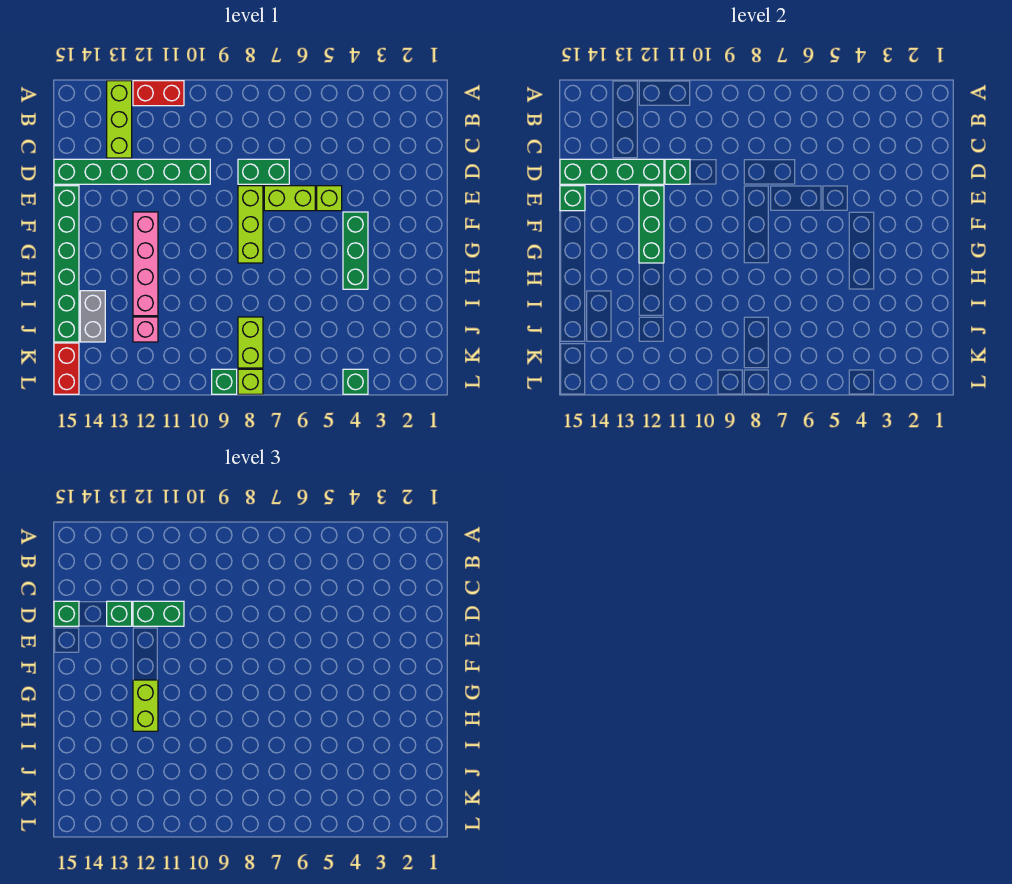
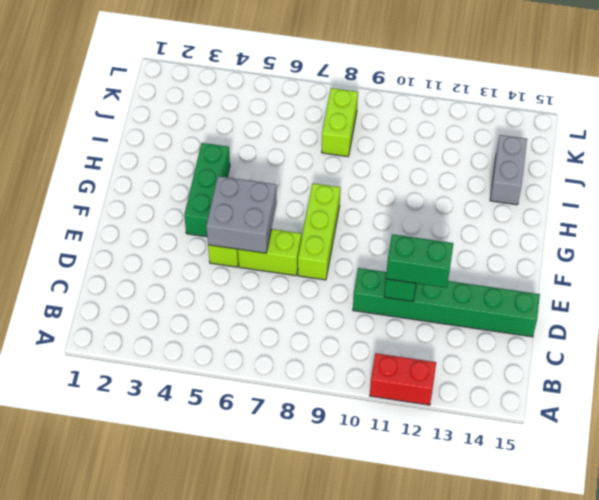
grey 2x2 brick [206,176,277,253] -> none
none -> lime 1x3 brick [107,81,132,158]
none -> green 1x2 brick [238,159,289,184]
none -> green 1x6 brick [54,186,79,342]

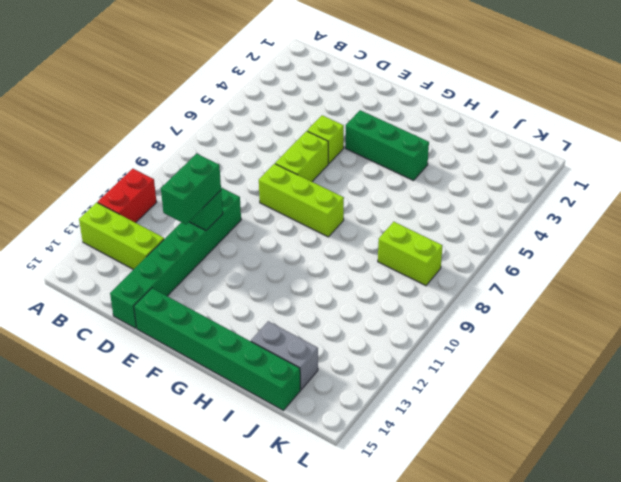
none -> green 1x2 brick [238,159,289,184]
none -> pink 1x4 brick [133,212,158,316]
none -> pink 1x1 brick [133,317,158,342]

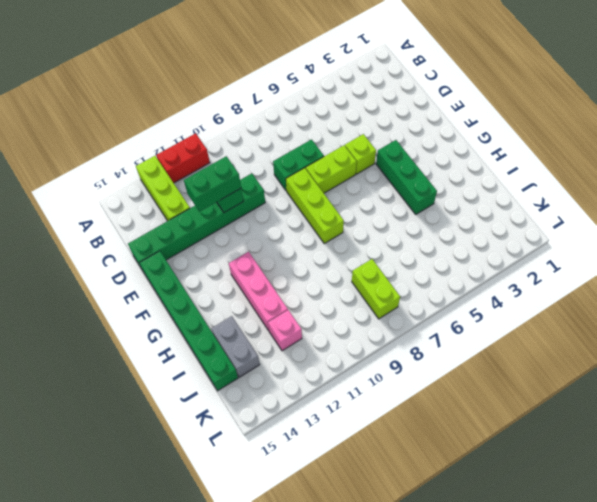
pink 1x3 brick [229,252,288,331] -> pink 1x4 brick [133,212,158,316]
none -> red 1x2 brick [54,343,79,394]
none -> green 1x1 brick [343,369,368,394]
none -> lime 1x1 brick [238,369,263,394]

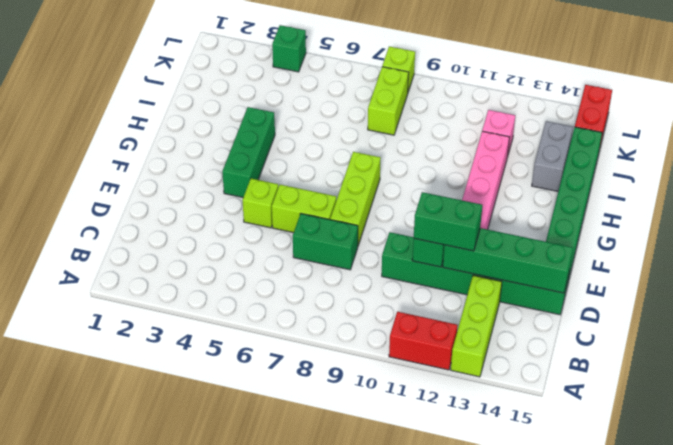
none -> green 1x1 brick [212,369,237,394]
none -> green 1x3 brick [639,186,664,263]
none -> green 1x1 brick [560,186,585,211]

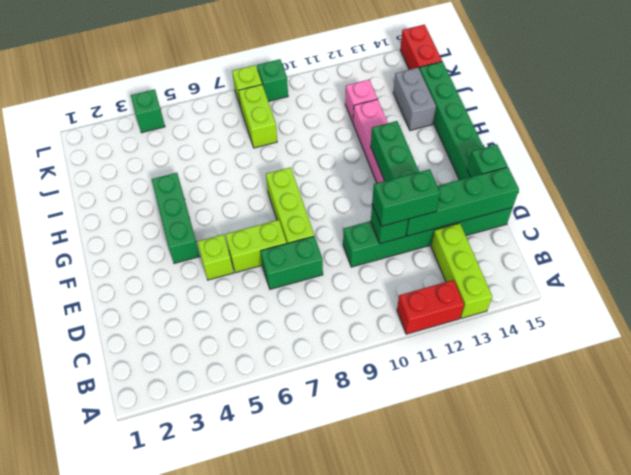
none -> green 1x1 brick [107,601,132,626]
none -> green 1x1 brick [54,601,79,626]
none -> lime 1x2 brick [133,680,158,731]

